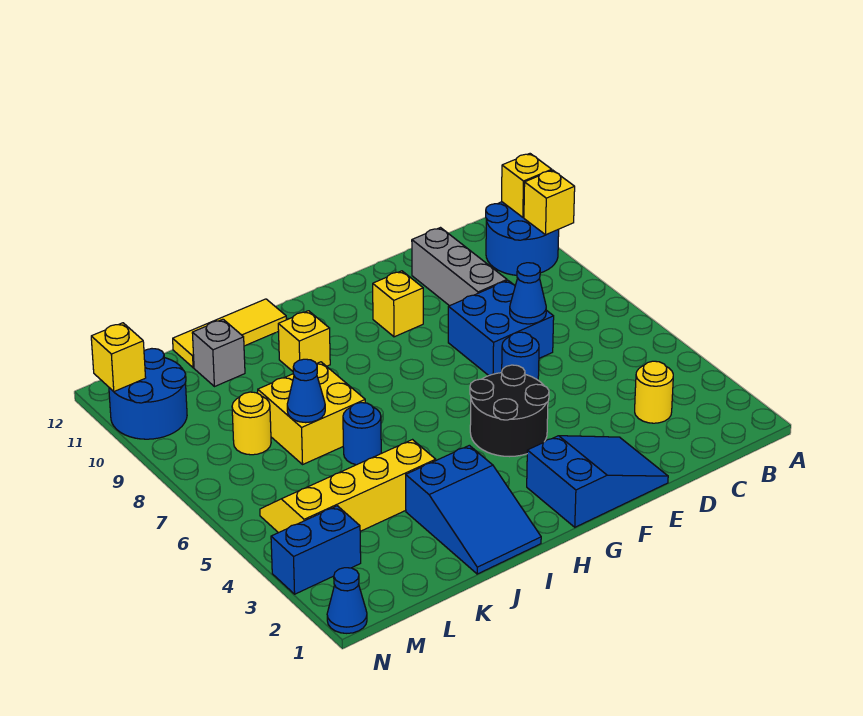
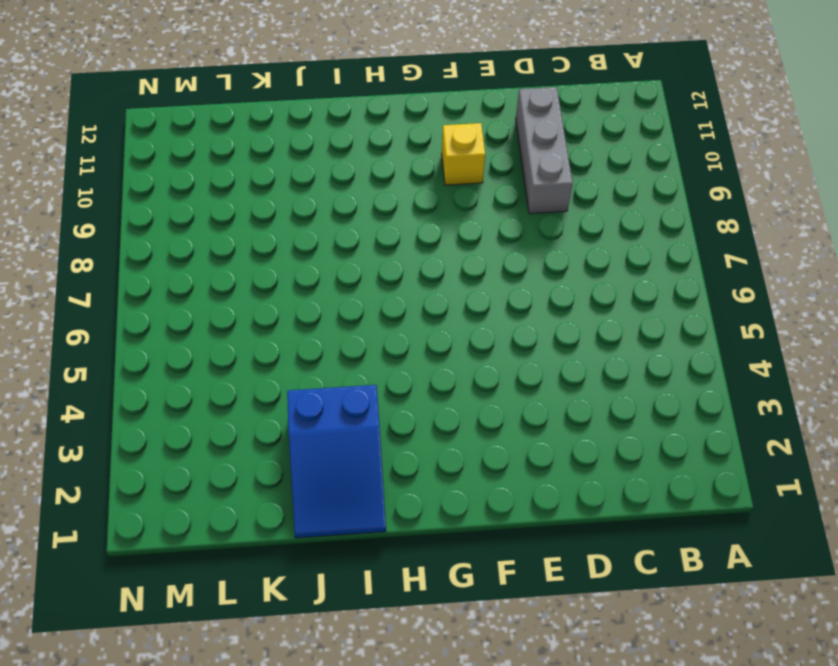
none -> blue 2x2 round brick [486,202,559,275]
none -> yellow 1x1 round brick [635,361,673,423]
none -> blue 2x2 brick [448,281,554,376]

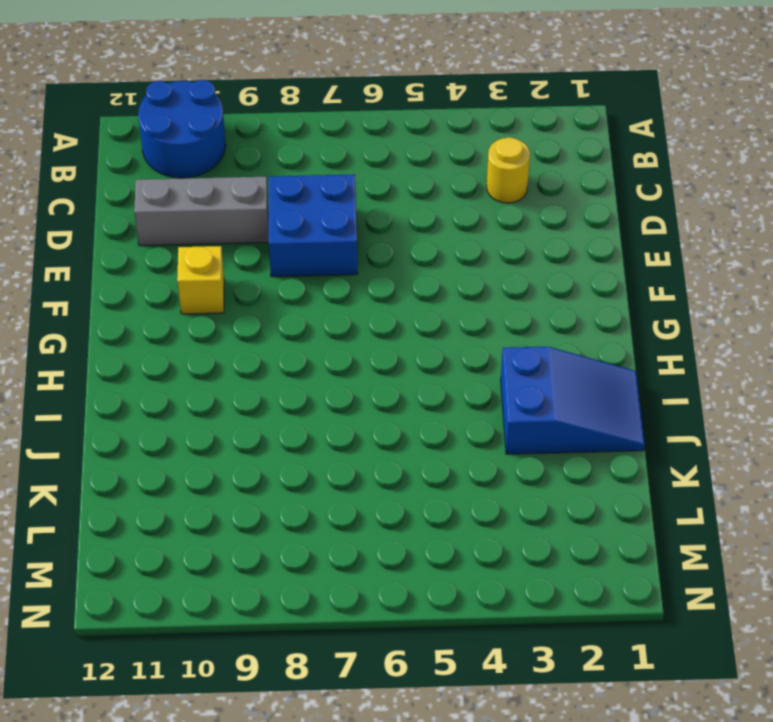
none -> blue 2x3 slope [527,436,668,527]
none -> blue 1x1 round brick [502,332,539,380]
none -> black 2x2 round brick [470,365,549,457]

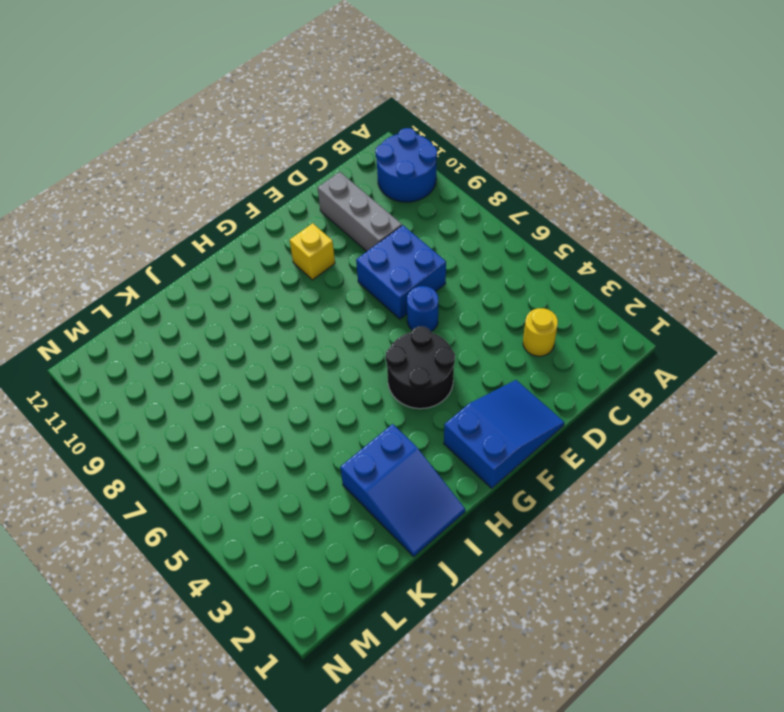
none -> yellow 1x1 brick [278,311,330,371]
none -> yellow 1x3 tile [173,299,287,368]
none -> yellow 2x4 slope [260,440,436,533]

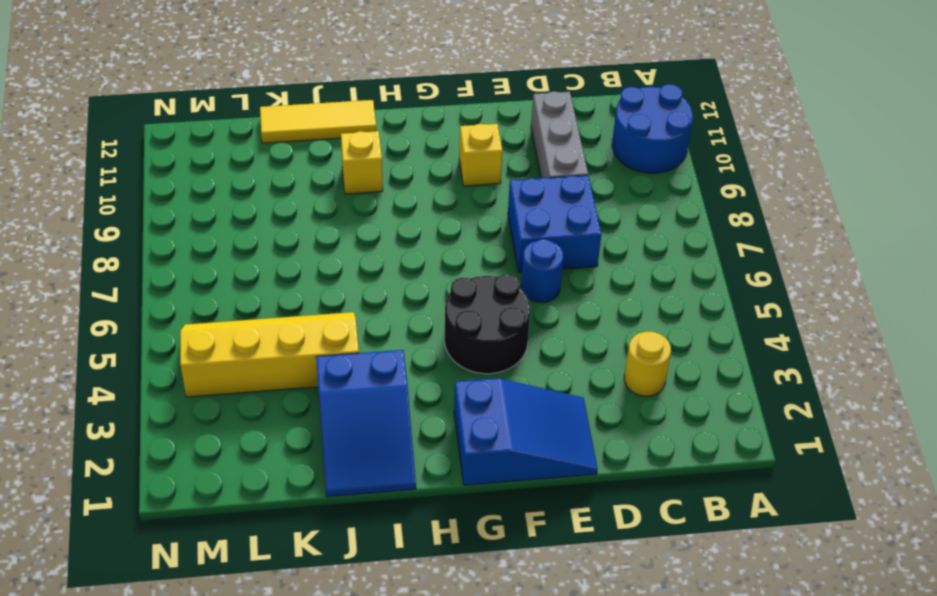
none -> blue 1x1 round brick [343,403,381,465]
none -> yellow 2x2 brick [258,362,365,464]
none -> grey 1x1 brick [192,319,245,387]

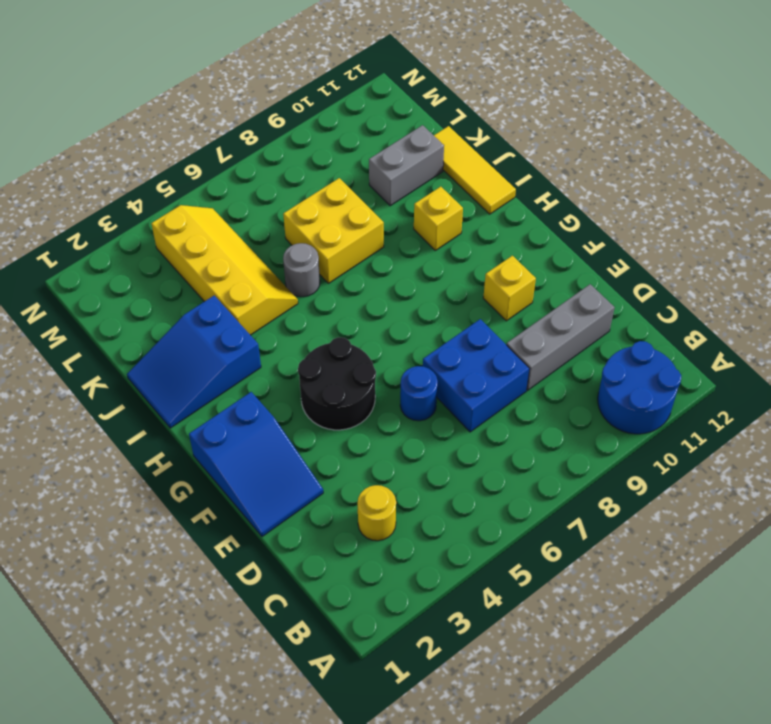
grey 1x1 round brick [283,243,320,297] -> blue 1x1 round brick [343,403,381,465]
grey 1x2 brick [369,125,444,206] -> grey 1x1 brick [192,319,245,387]
none -> yellow 1x1 round brick [232,392,271,455]
none -> blue 1x2 brick [271,506,361,594]
none -> blue 2x2 round brick [109,349,187,439]

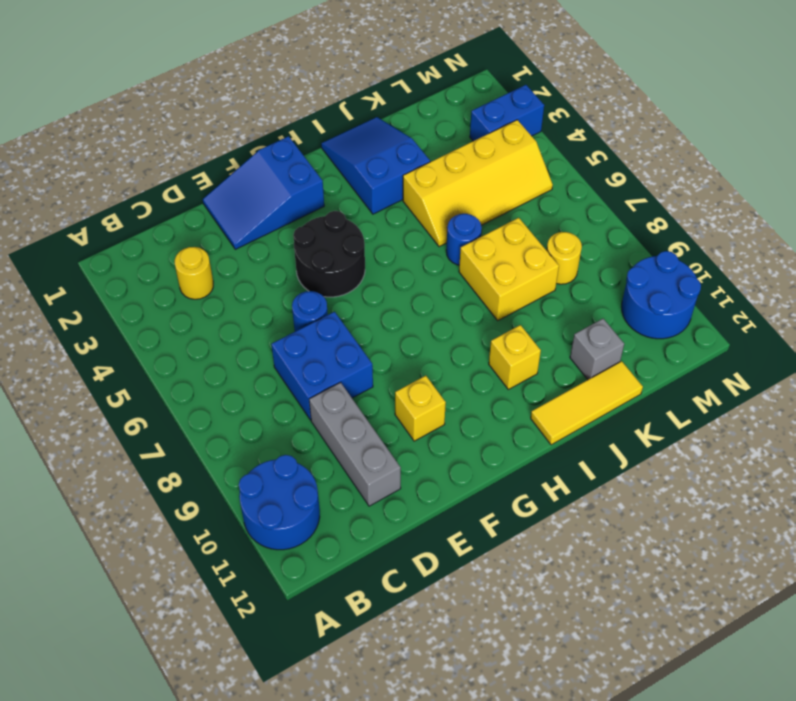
none -> blue 1x1 cone [327,568,367,633]
none -> yellow 1x1 brick [524,170,575,235]
none -> yellow 1x1 brick [502,154,552,217]

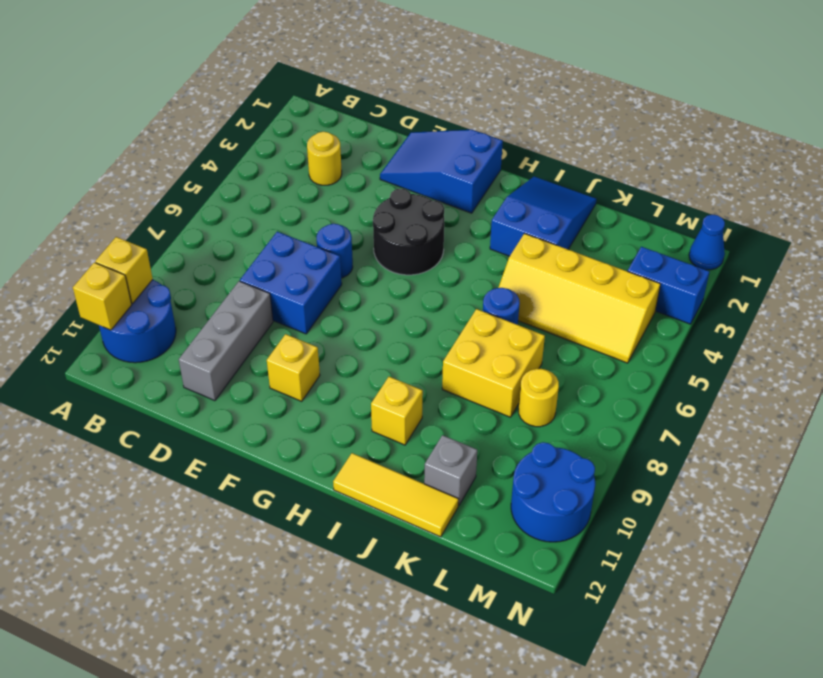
none -> blue 1x1 cone [510,263,546,324]
none -> blue 1x1 cone [287,359,325,423]
none -> yellow 1x1 brick [91,323,146,391]

